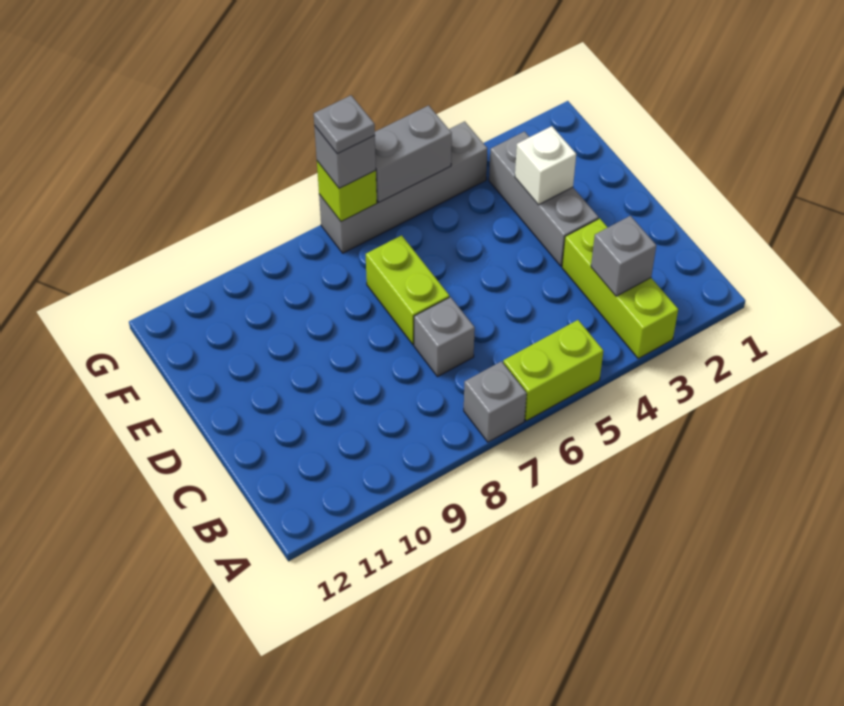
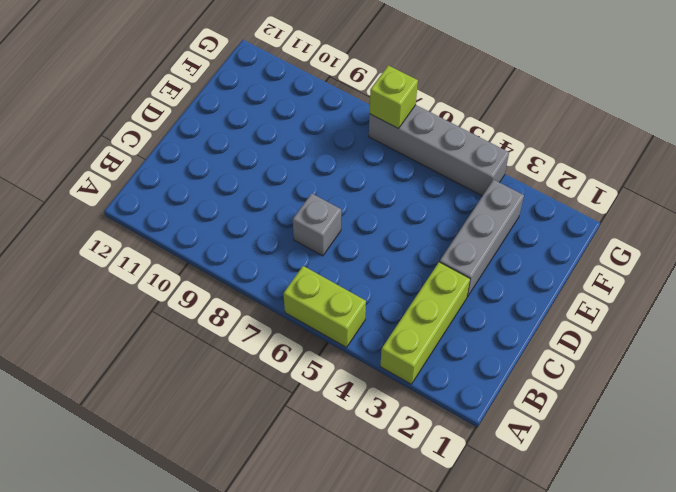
none -> grey 1x1 brick [464,361,527,442]
none -> lime 1x2 brick [366,235,449,345]
none -> grey 1x1 brick [591,216,656,296]

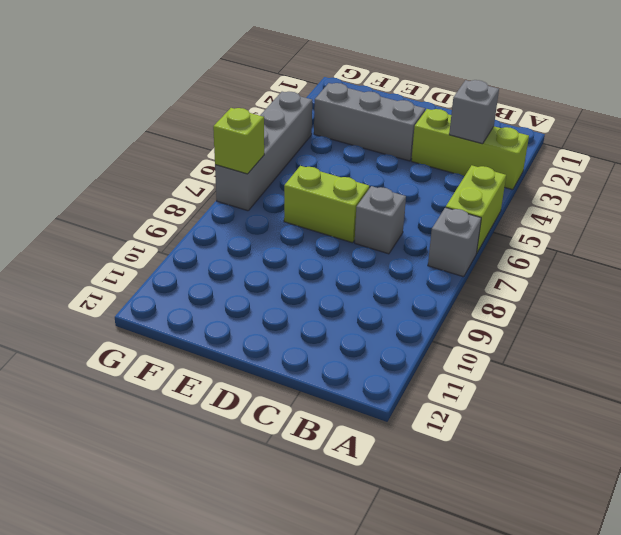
none -> white 1x1 brick [515,126,576,205]
none -> grey 1x2 brick [375,105,452,202]
none -> grey 1x1 brick [314,126,376,188]

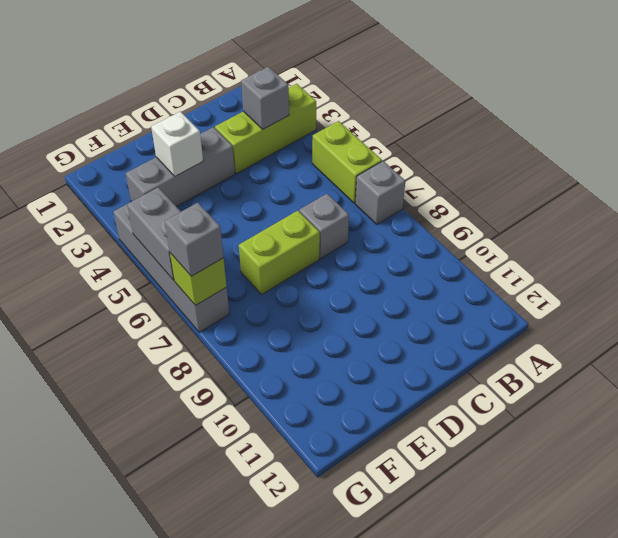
none -> grey 1x1 plate [314,95,375,154]

